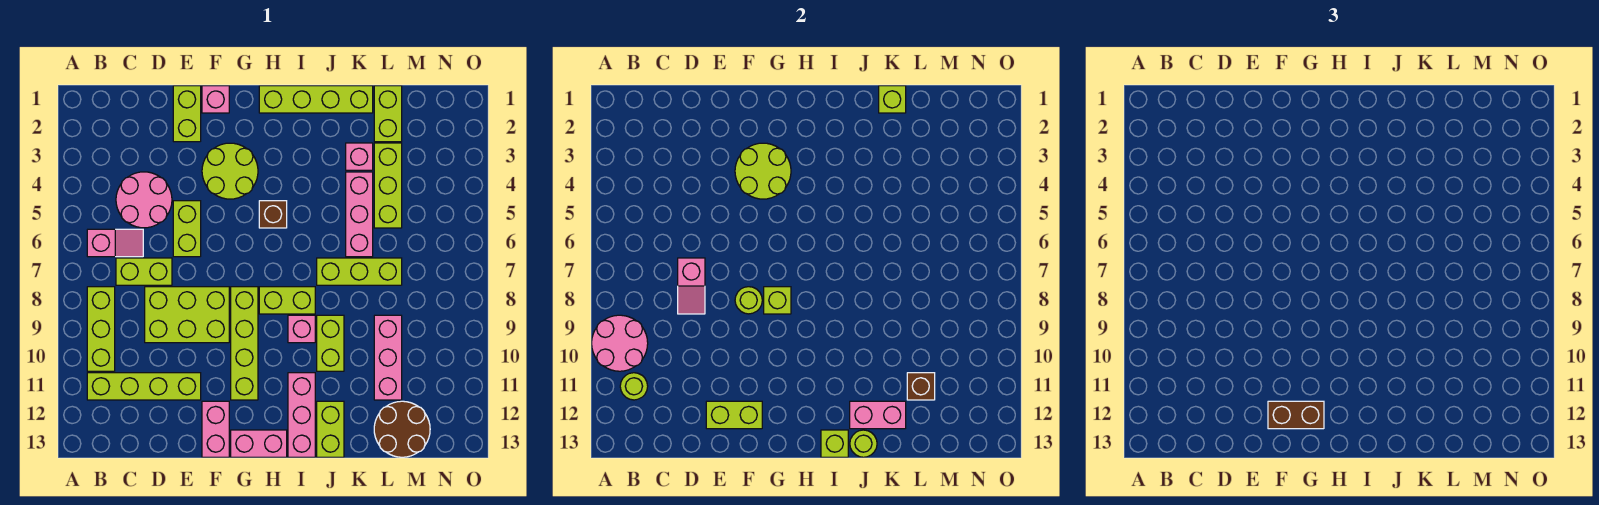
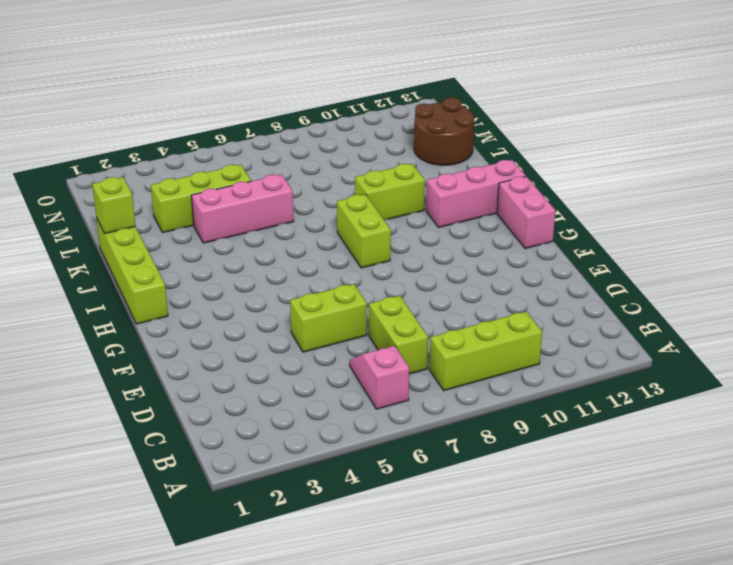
none -> lime 1x4 brick [87,373,201,400]
none -> pink 2x2 round brick [116,172,172,228]
none -> lime 2x3 brick [145,287,229,343]
none -> lime 1x2 brick [173,86,201,142]

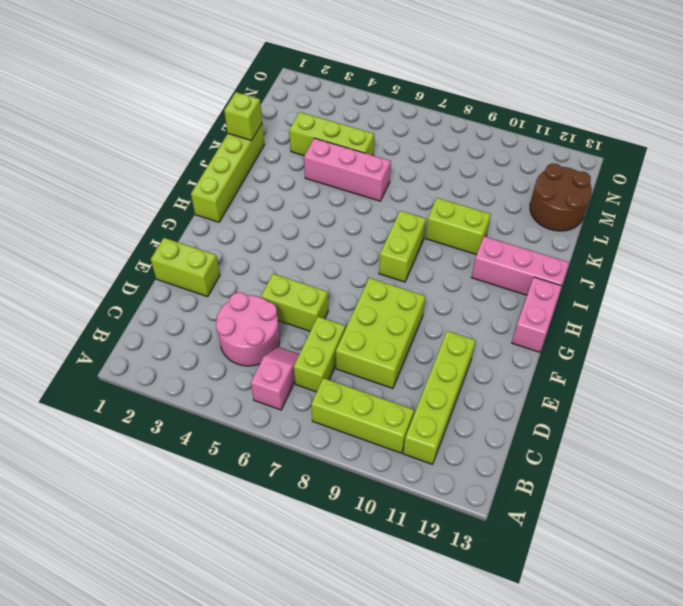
none -> pink 1x1 brick [202,86,229,113]
none -> lime 2x2 round brick [202,143,258,199]
none -> pink 1x2 brick [202,401,229,457]
none -> lime 1x4 brick [231,287,258,400]

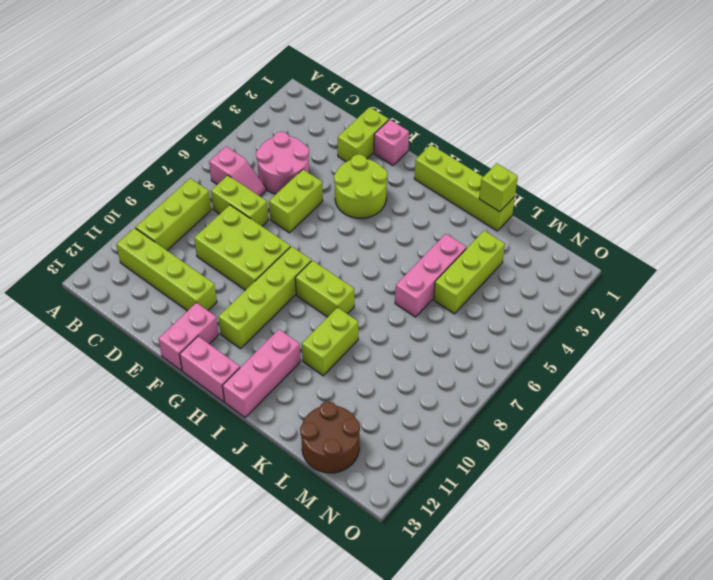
none -> brown 1x1 brick [259,201,287,228]
none -> pink 1x1 brick [288,315,315,343]
none -> lime 1x3 brick [317,258,402,285]
none -> lime 1x2 brick [317,401,344,457]

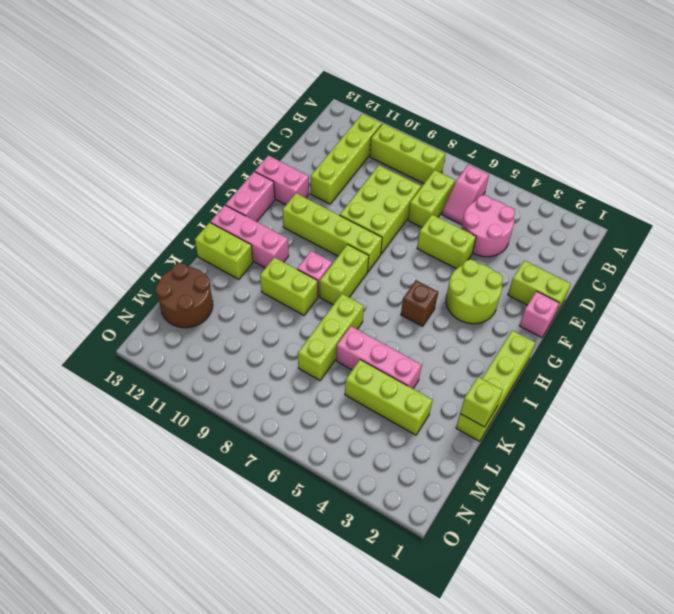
none -> pink 1x1 brick [346,143,373,170]
none -> lime 1x2 brick [374,86,402,142]
none -> pink 1x3 brick [374,315,402,400]
none -> pink 2x2 round brick [592,315,648,371]

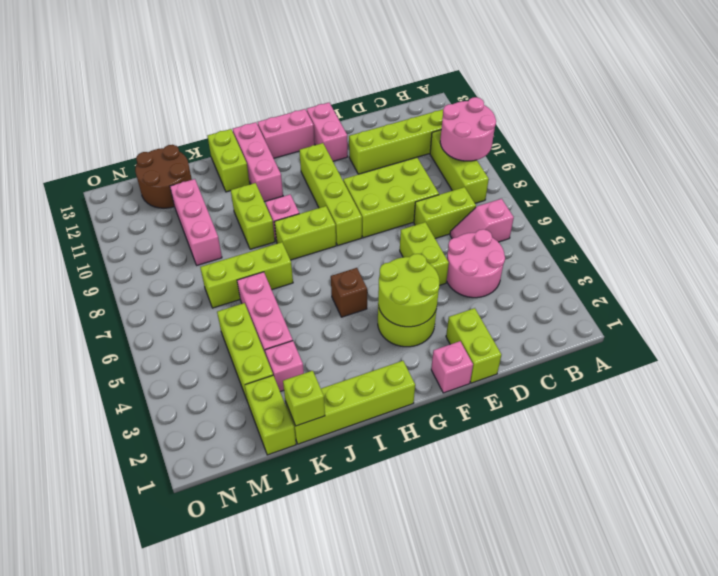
none -> lime 1x1 round brick [620,373,648,400]
none -> pink 1x2 slope [678,258,705,314]
none -> lime 1x2 brick [706,401,762,429]
none -> lime 1x1 round brick [735,287,762,314]

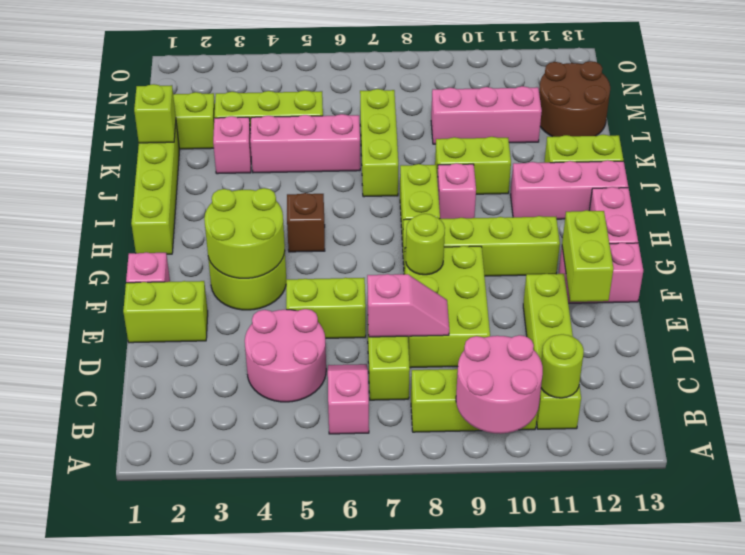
none -> lime 1x1 brick [764,287,791,314]
none -> lime 1x1 brick [821,430,848,457]
none -> pink 1x2 brick [850,401,906,429]
none -> lime 1x1 round brick [850,430,877,457]

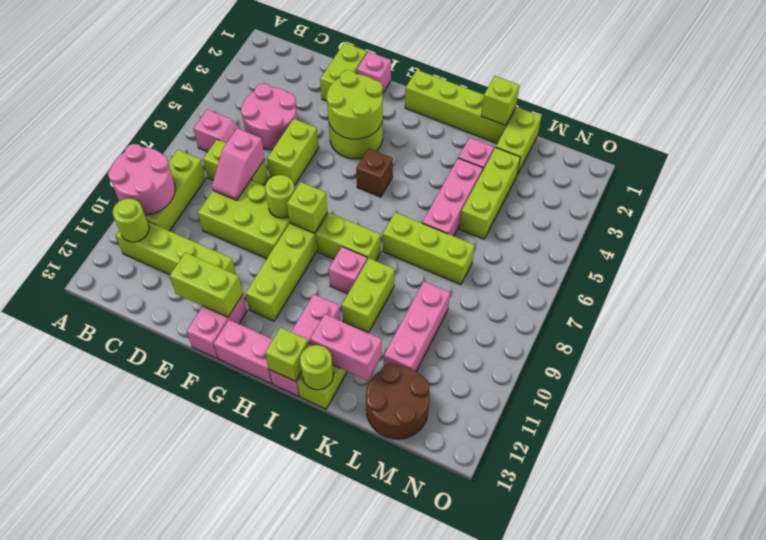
none -> brown 1x1 brick [907,373,935,400]
none -> brown 1x2 brick [1268,401,1324,429]

